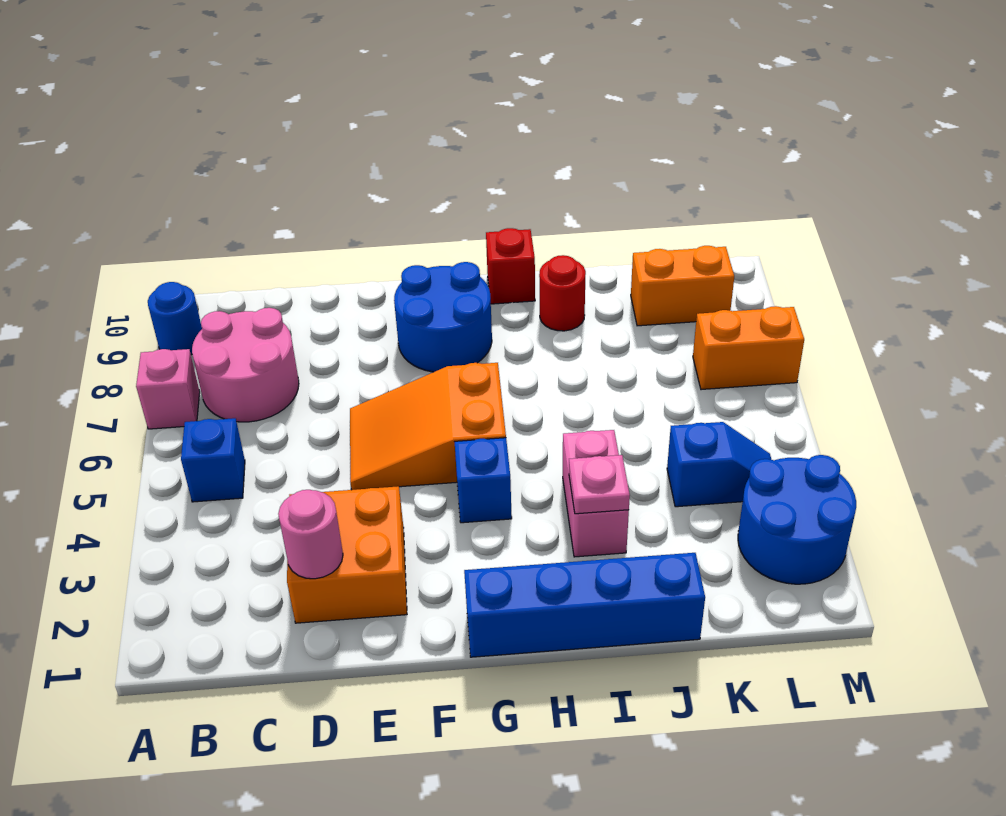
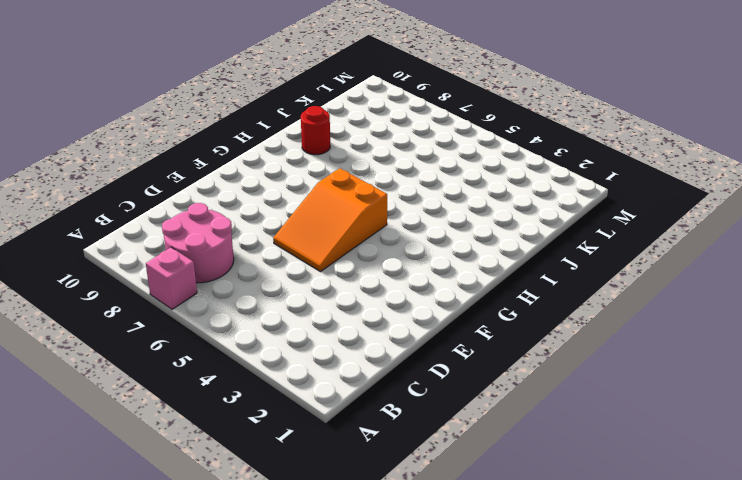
none -> blue 1x1 round brick [148,282,202,355]
none -> blue 1x1 brick [181,418,245,502]
none -> orange 2x2 brick [287,486,407,623]

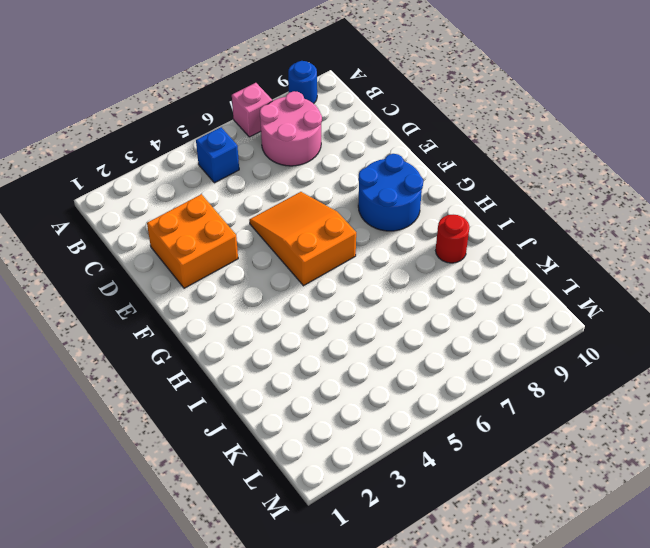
none -> blue 1x4 brick [464,553,705,657]
none -> blue 1x1 brick [455,438,512,523]
none -> red 1x1 brick [486,228,535,304]

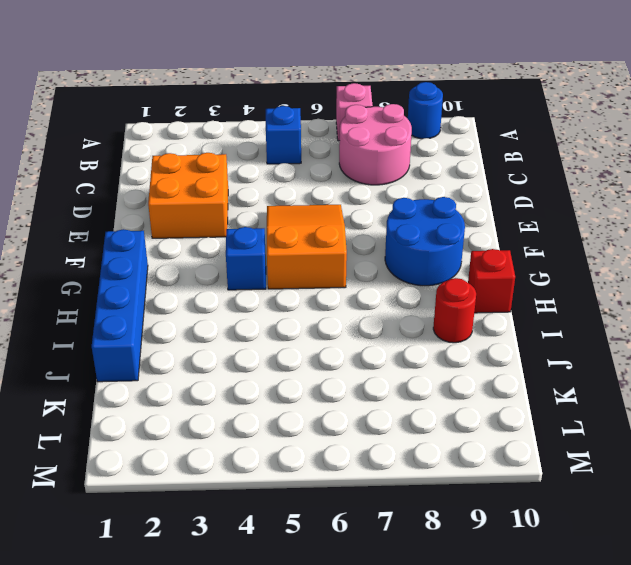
none -> pink 1x2 brick [563,430,629,557]
none -> blue 1x2 slope [667,422,771,507]
none -> orange 1x2 brick [631,246,734,326]

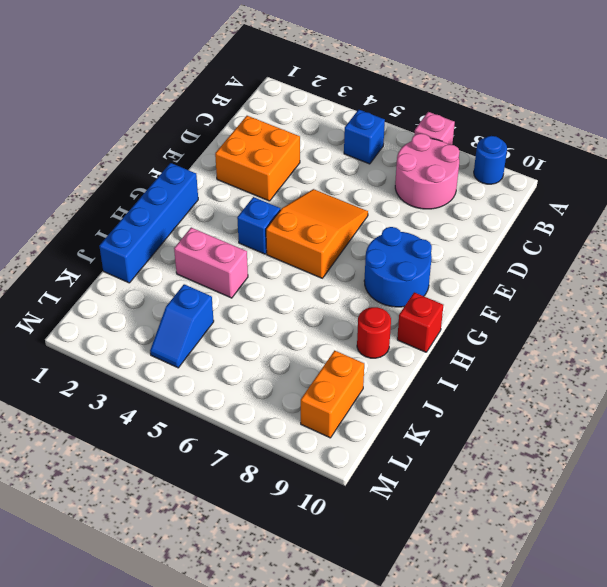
none -> blue 2x2 round brick [738,455,856,584]
none -> orange 1x2 brick [693,306,804,390]
none -> pink 1x1 round brick [278,490,343,579]

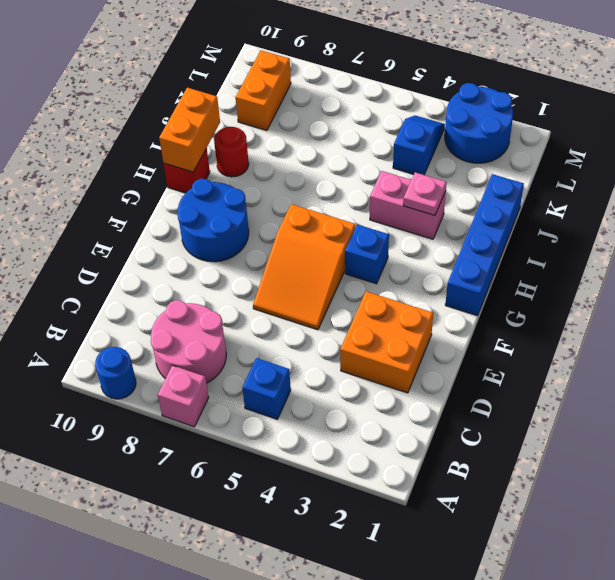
orange 1x2 brick [159,88,220,172] -> orange 1x2 brick moved to [693,306,804,390]
none -> pink 1x1 round brick [278,490,343,579]

